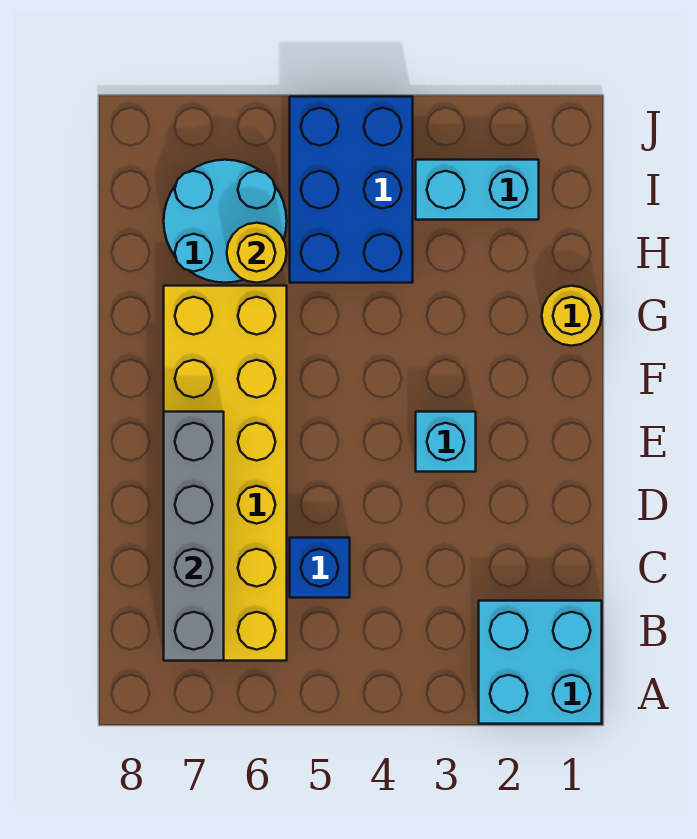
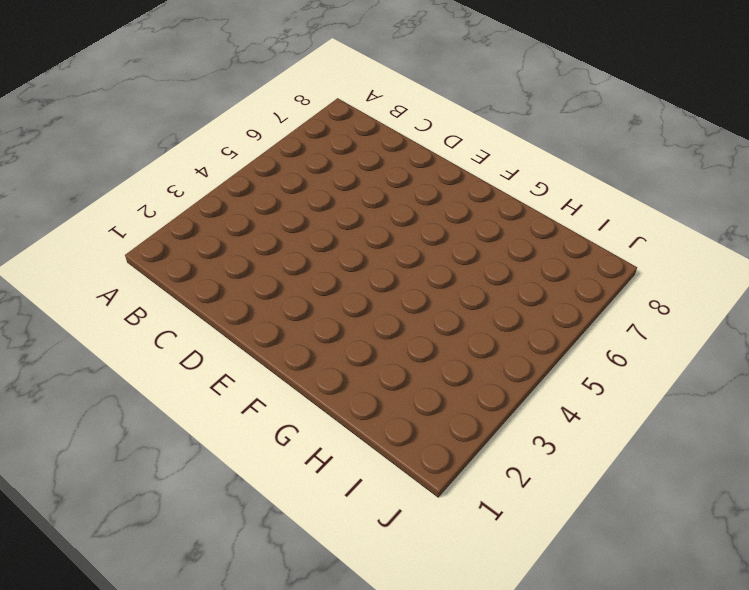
none -> cyan 2x2 brick [479,601,602,724]
none -> yellow 2x6 brick [164,286,287,661]

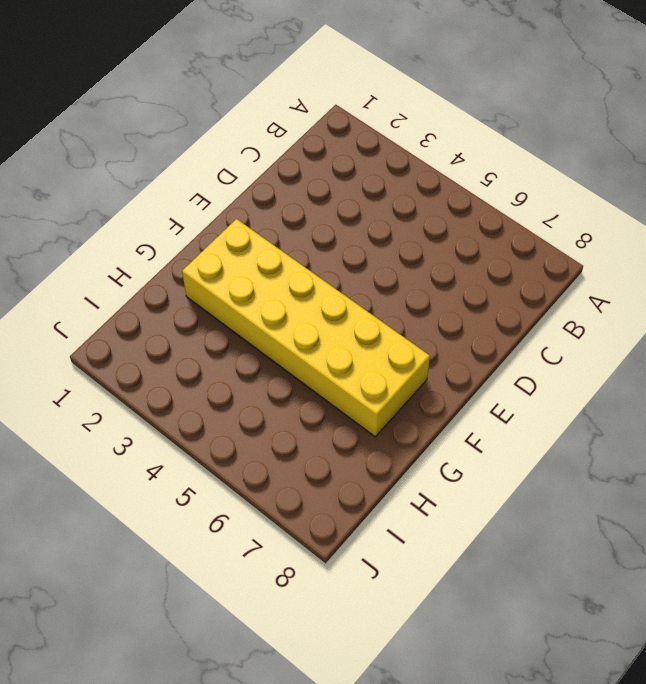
yellow 2x6 brick [182,219,430,437] -> yellow 2x6 brick turned to [164,286,287,661]
none -> cyan 2x2 brick [479,601,602,724]
none -> blue 1x1 brick [290,538,350,598]

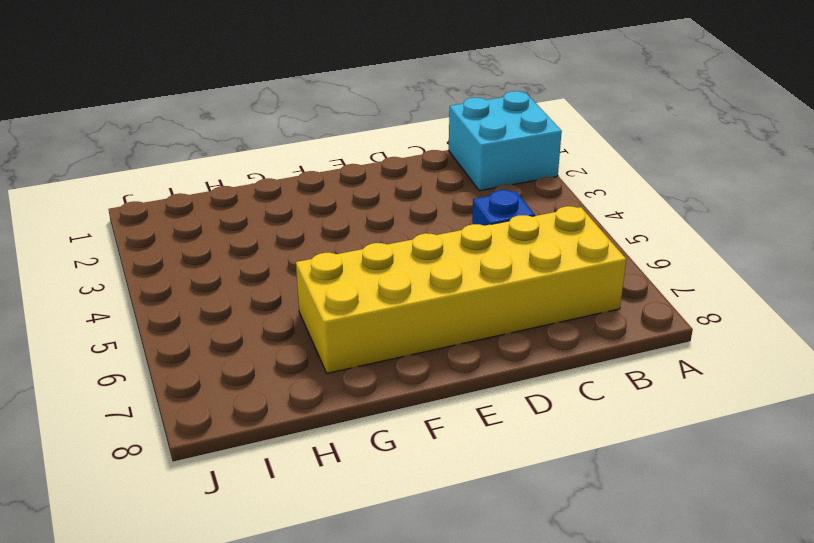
none -> cyan 1x1 brick [416,412,476,472]
none -> yellow 1x1 round brick [542,286,602,346]

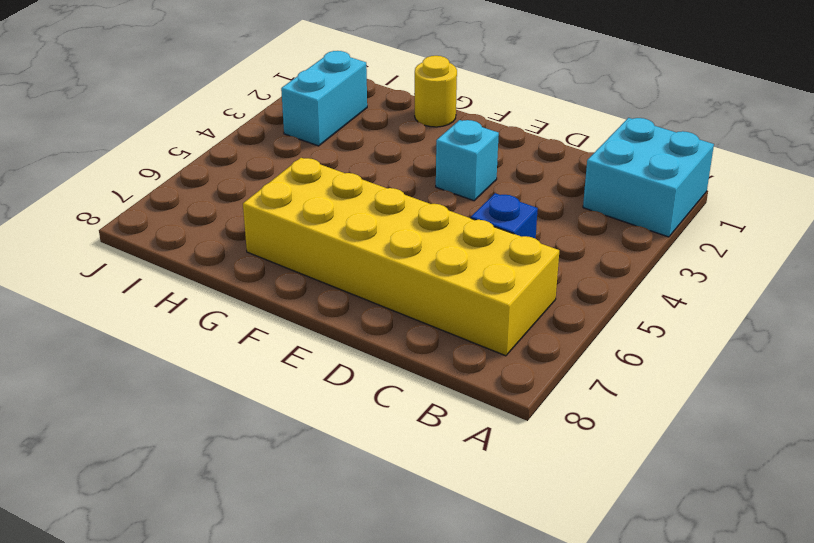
none -> blue 2x3 brick [290,97,413,283]
none -> cyan 2x2 round brick [164,160,287,283]

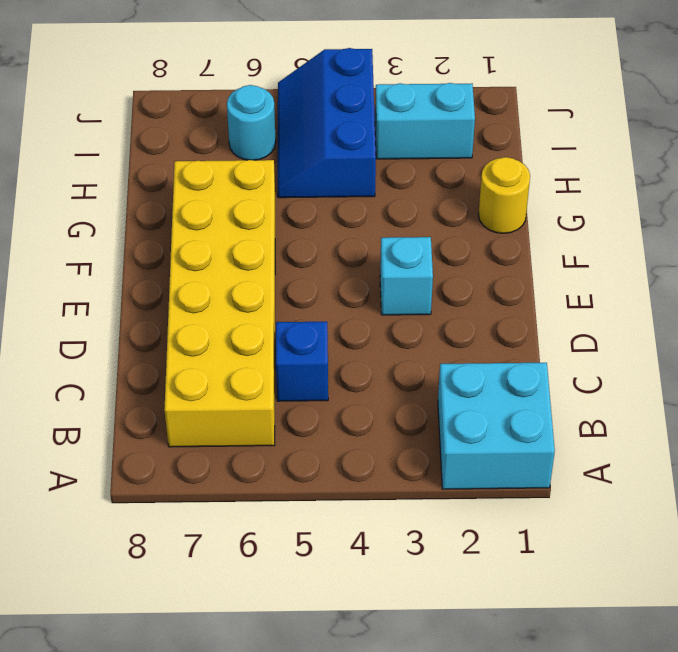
blue 2x3 slope [278,48,376,198] -> blue 2x3 brick [290,97,413,283]
cyan 1x1 round brick [227,85,276,160] -> cyan 2x2 round brick [164,160,287,283]
none -> grey 1x4 brick [164,412,224,661]
none -> yellow 1x1 round brick [227,223,287,283]

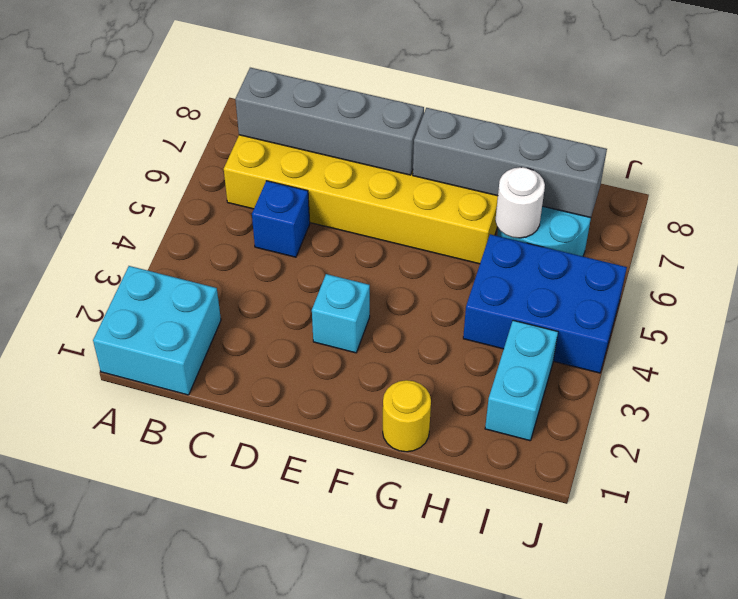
grey 1x4 brick [413,108,607,218] -> none
white 1x1 round brick [495,167,545,238] -> yellow 1x1 round brick [227,223,287,283]

